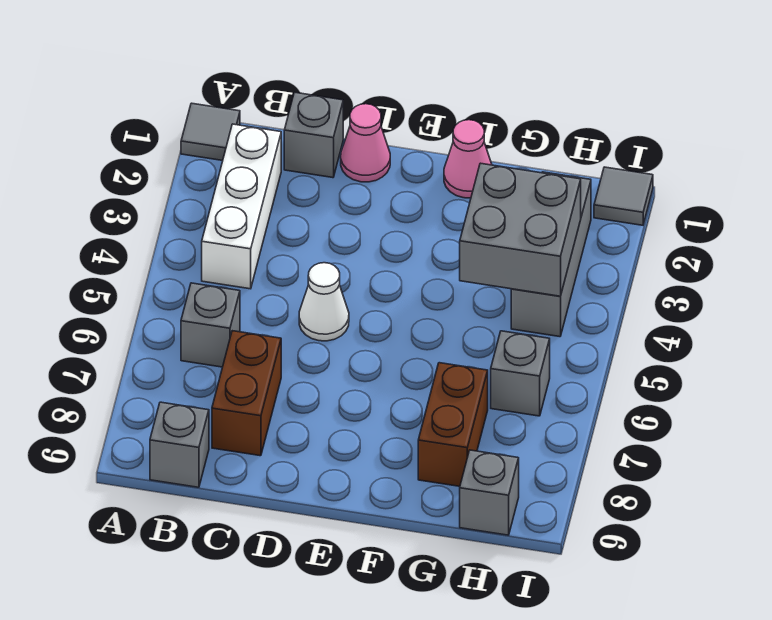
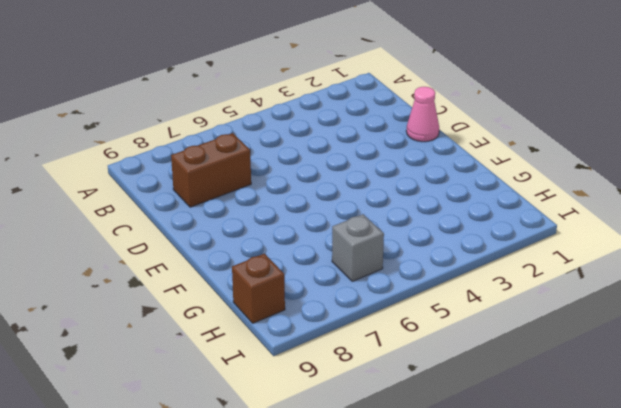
brown 1x1 brick [232,254,285,323] -> grey 1x1 brick [460,450,519,535]
none -> grey 1x1 tile [181,103,240,161]
none -> white 1x3 brick [202,124,281,289]
none -> grey 1x1 brick [181,283,240,367]

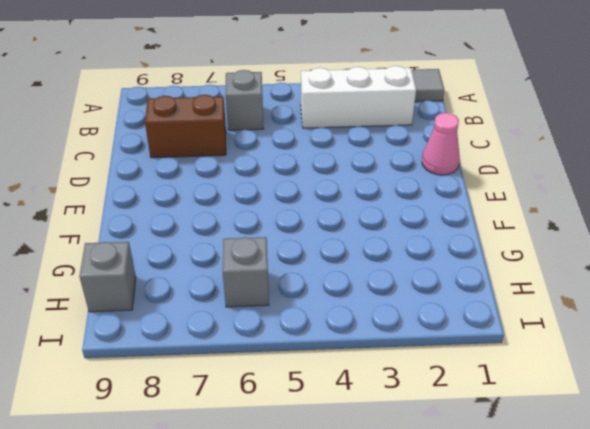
none -> grey 1x1 brick [150,402,209,487]
none -> grey 1x1 brick [284,92,343,178]
none -> white 1x1 cone [299,263,349,341]

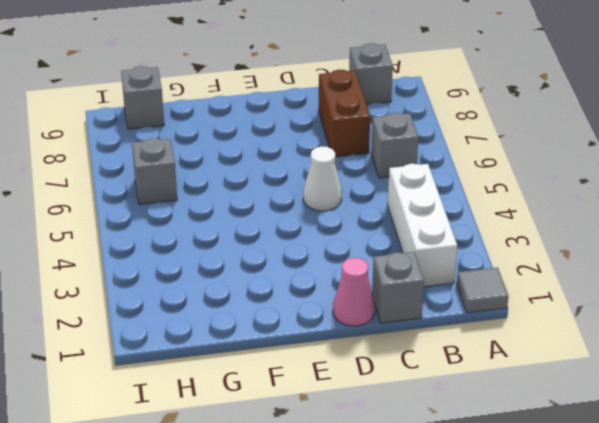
none -> pink 1x1 cone [444,120,492,198]
none -> brown 1x2 brick [418,363,488,486]
none -> grey 1x3 brick [511,172,591,337]

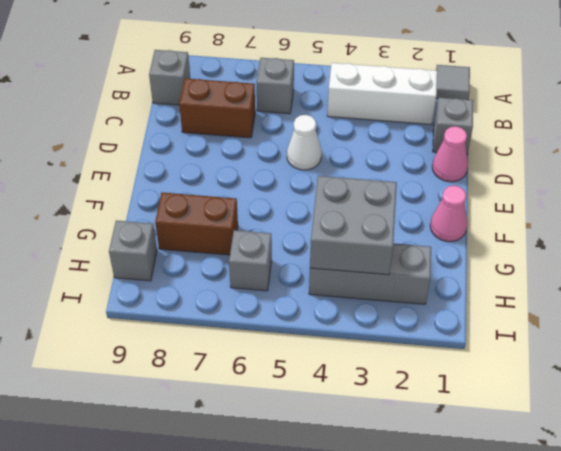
none -> grey 1x1 tile [594,167,653,225]

